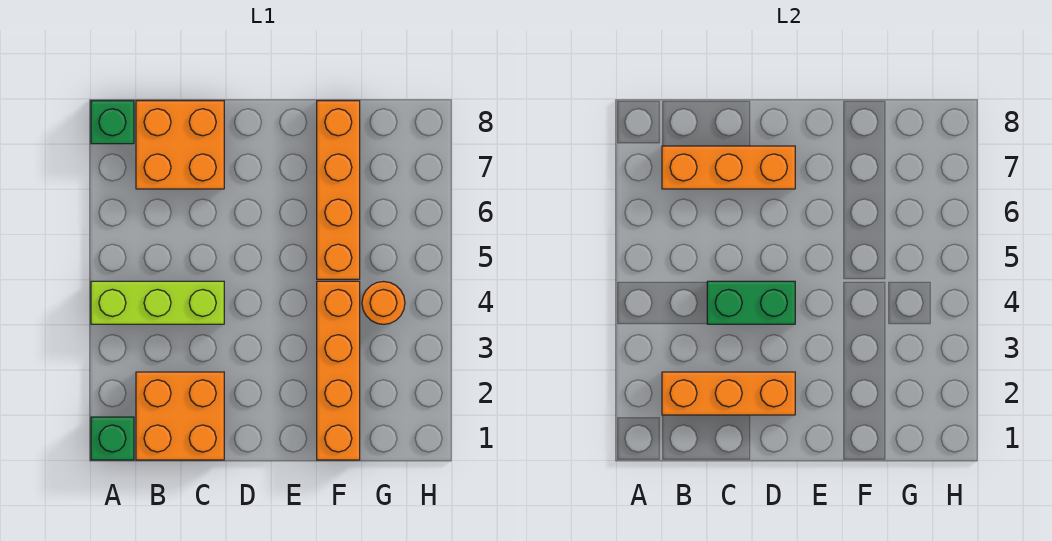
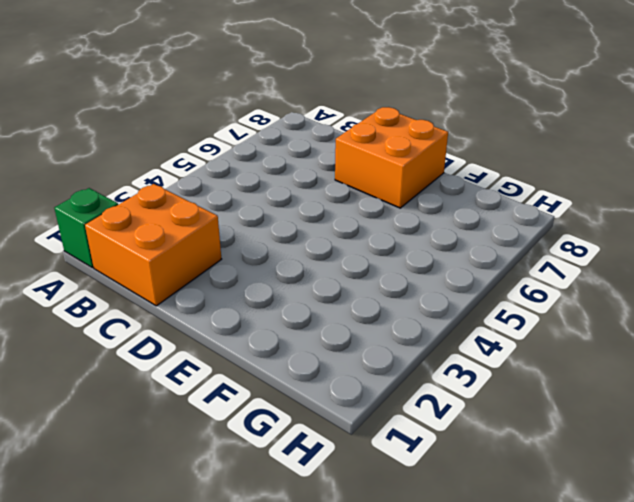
orange 2x2 brick [335,107,448,208] -> orange 2x2 brick moved to [136,101,224,189]
none -> lime 1x3 brick [91,281,224,324]
none -> green 1x1 brick [91,101,134,144]

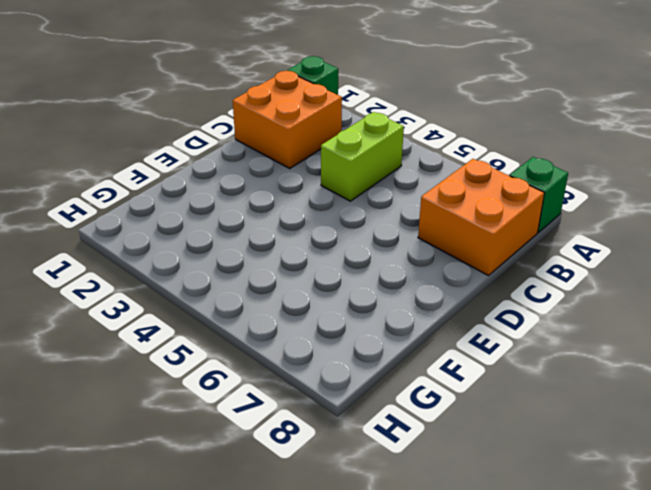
lime 1x2 brick [321,112,404,201] -> lime 1x3 brick [91,281,224,324]
none -> orange 1x4 brick [317,281,360,460]
none -> orange 1x4 brick [317,101,360,279]

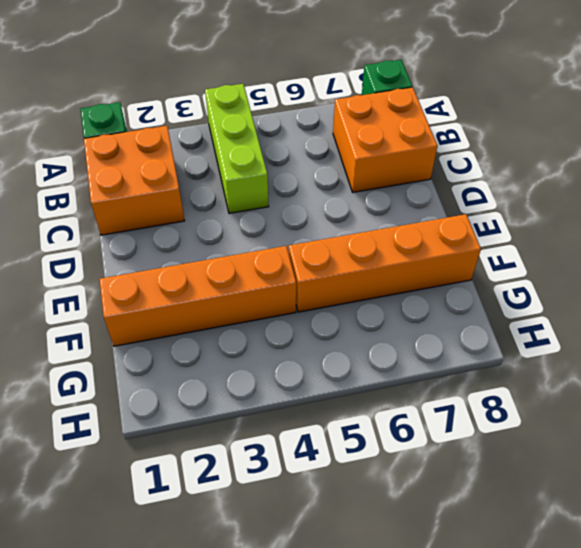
none -> orange 1x1 round brick [362,282,405,324]
none -> orange 1x3 brick [662,372,795,415]

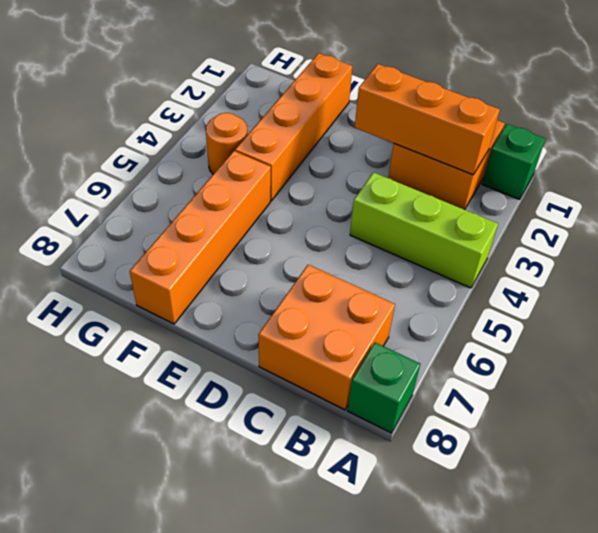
none -> orange 1x3 brick [662,146,795,189]
none -> green 1x2 brick [707,281,795,324]

